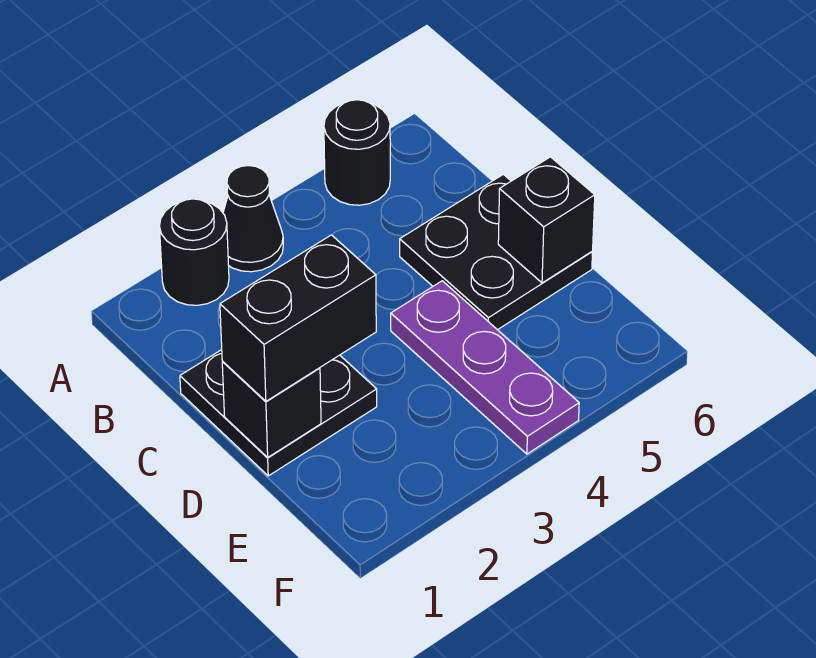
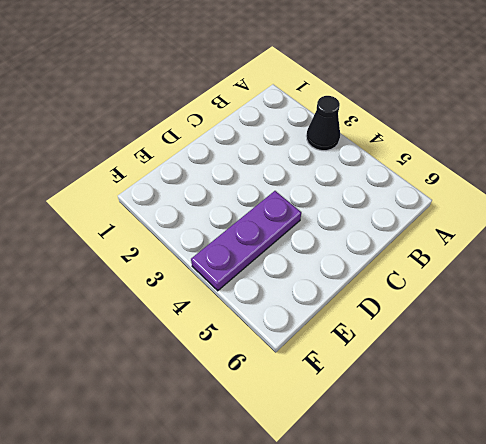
none -> black 1x1 round brick [159,199,229,305]
none -> black 1x1 round brick [324,100,390,205]

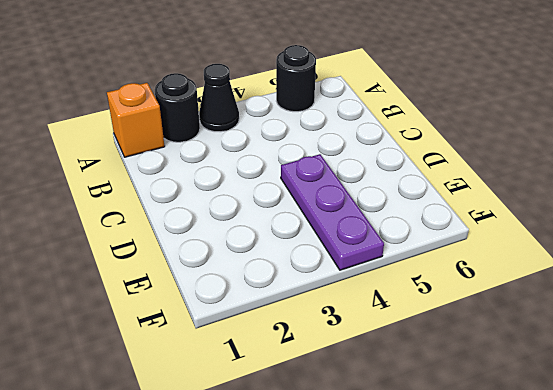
orange 1x1 brick [107,83,165,157] -> none
none -> black 2x2 plate [180,350,377,476]
none -> black 2x2 plate [400,174,593,330]

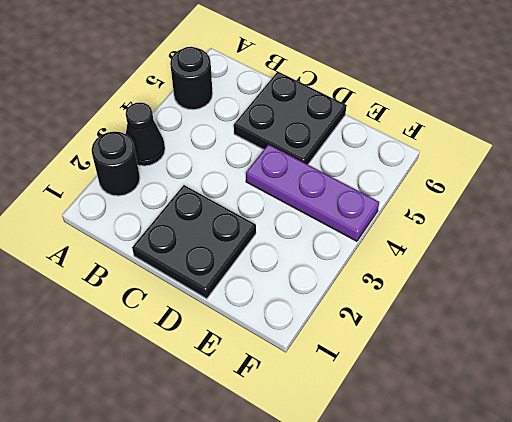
none -> black 1x1 brick [222,362,321,458]
none -> black 1x1 brick [498,157,595,283]

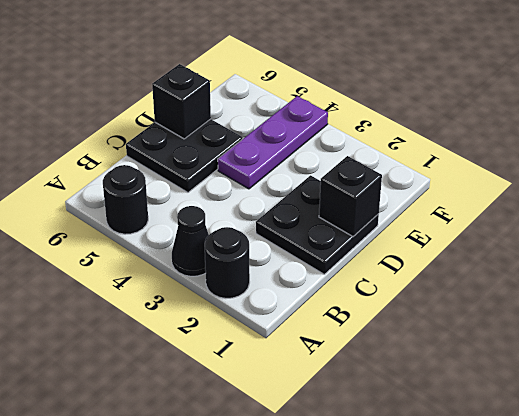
none -> black 1x2 brick [220,235,376,401]

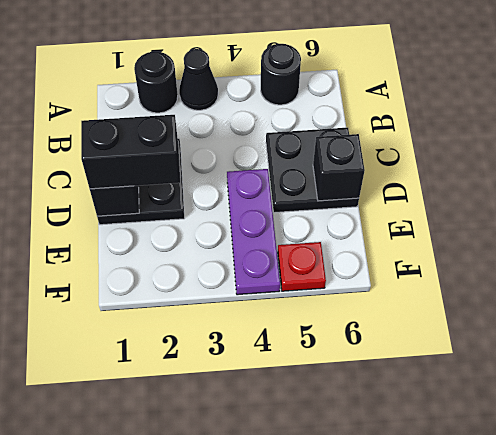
red 1x1 plate [278,242,326,291] -> none

